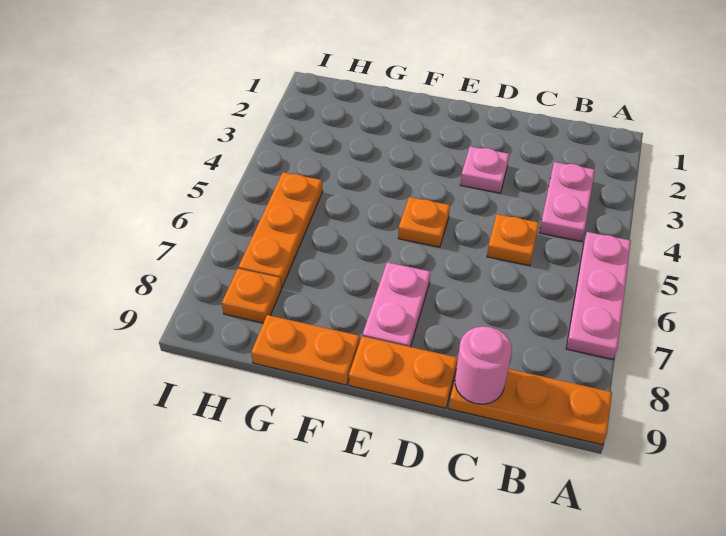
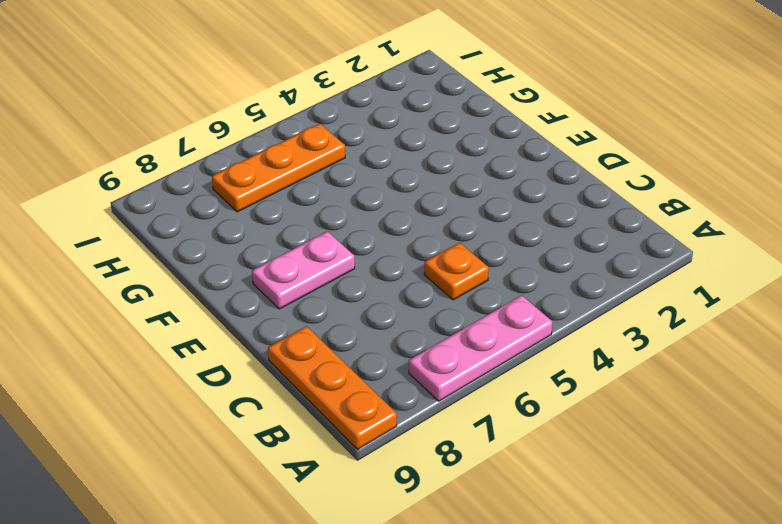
none -> pink 1x2 plate [539,162,595,241]
none -> pink 1x1 plate [460,146,509,193]
none -> orange 1x2 plate [349,336,458,408]

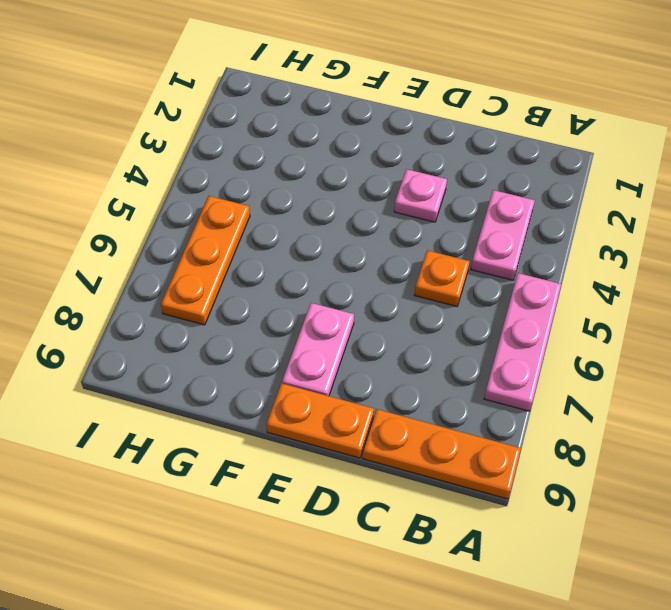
none -> orange 1x1 plate [398,197,450,247]
none -> orange 1x2 plate [251,315,360,385]
none -> orange 1x1 plate [222,269,282,323]

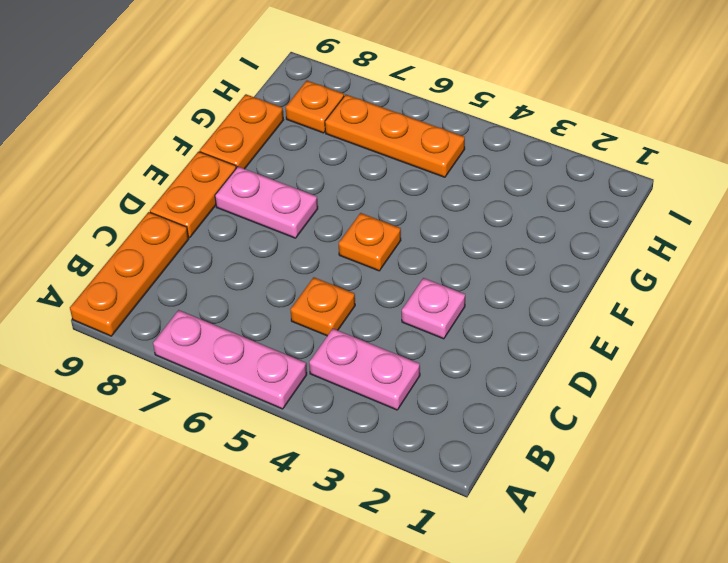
none -> pink 1x1 round brick [455,326,512,404]

